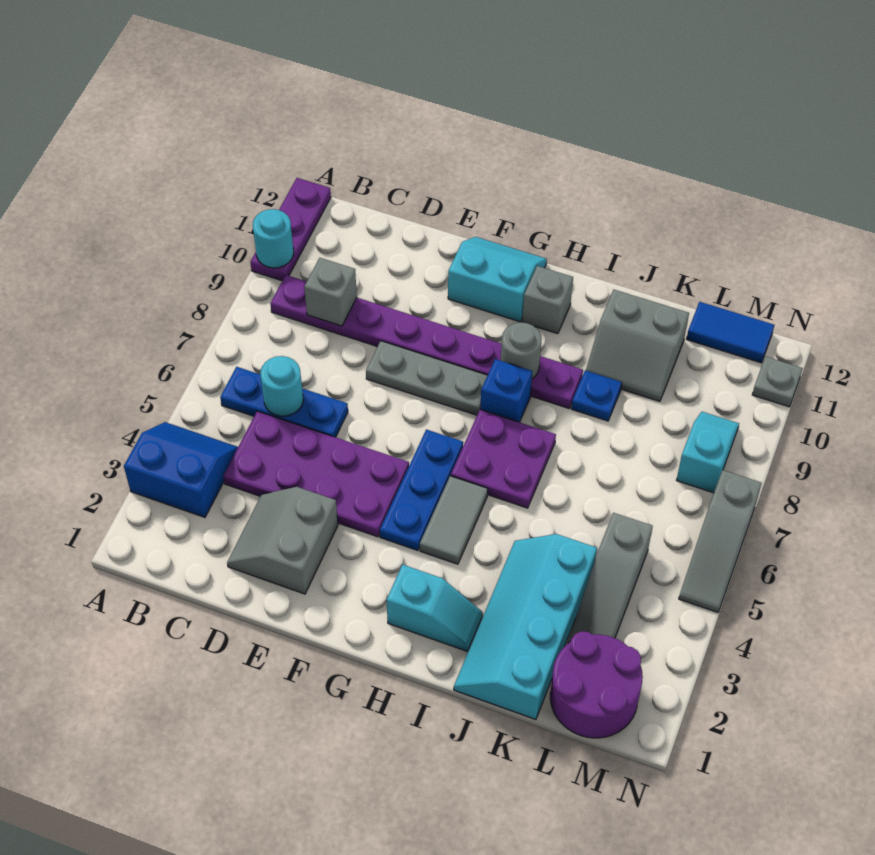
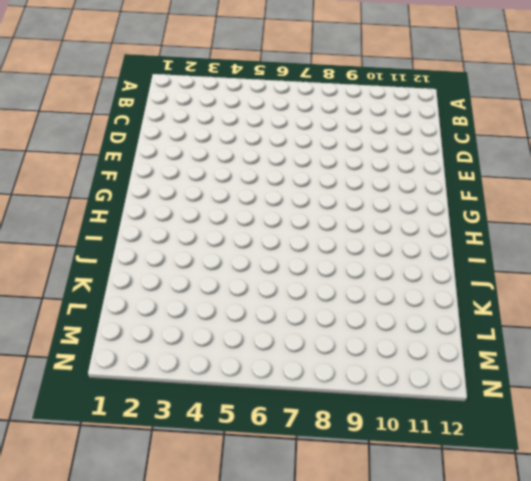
none -> blue 2x2 slope [124,422,238,517]
none -> purple 1x3 plate [250,178,331,281]
none -> blue 1x3 plate [220,367,348,437]

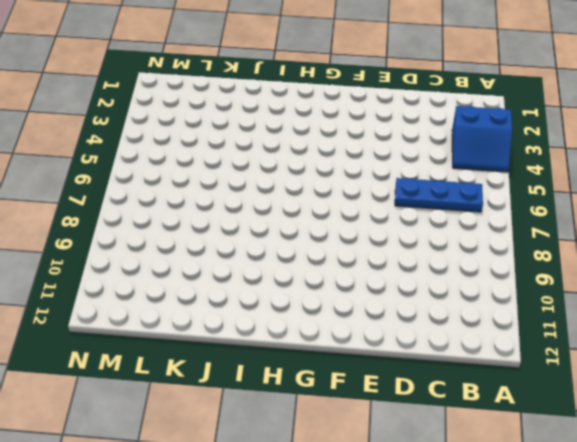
none -> purple 1x3 plate [250,178,331,281]
none -> purple 1x8 plate [270,275,583,408]
none -> purple 2x4 plate [223,411,409,537]

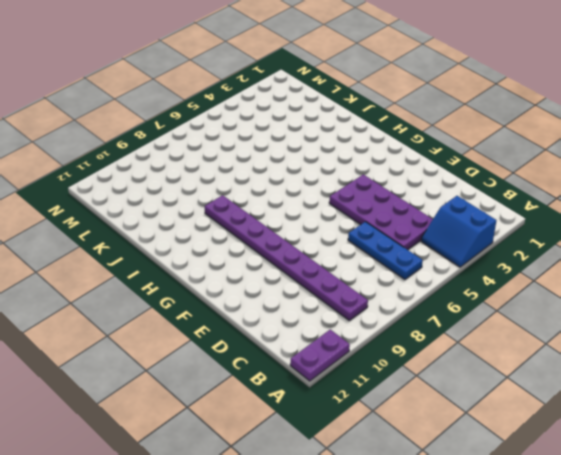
purple 1x2 plate [290,330,350,381] -> purple 1x3 plate [250,178,331,281]
none -> grey 2x2 slope [227,487,338,594]
none -> grey 1x3 plate [366,341,488,415]
none -> cyan 2x2 slope [448,237,547,322]

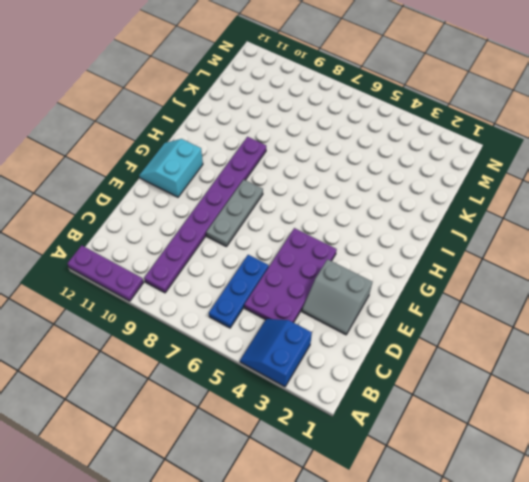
none -> blue 1x3 plate [380,429,463,551]
none -> cyan 1x2 slope [387,565,483,651]
none -> grey 1x2 tile [420,476,488,564]

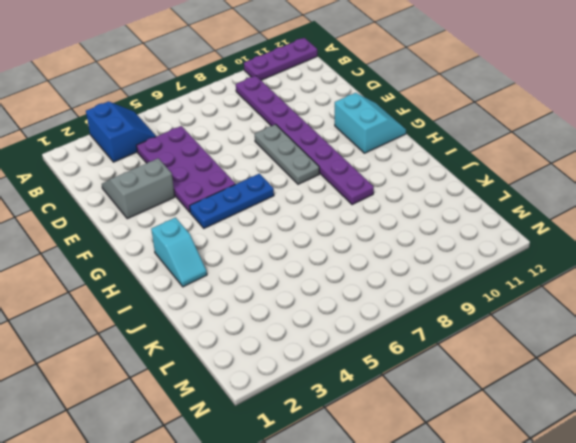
none -> blue 1x3 plate [220,367,348,437]
none -> grey 1x2 tile [420,476,488,564]
none -> purple 2x2 plate [451,410,556,508]

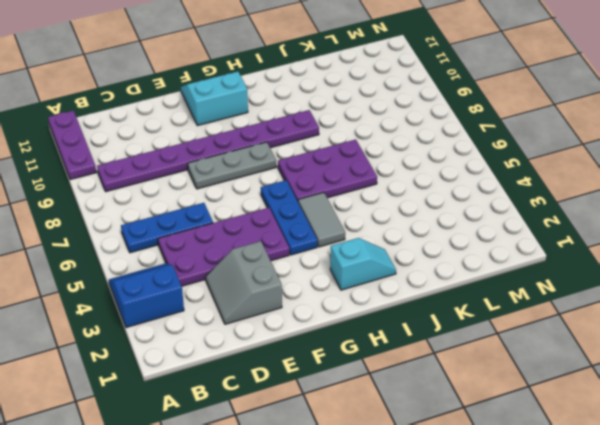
purple 2x3 plate [278,140,377,201] -> purple 2x2 plate [451,410,556,508]
none -> blue 1x1 brick [480,359,532,422]
none -> grey 1x1 brick [522,266,573,334]
none -> cyan 2x4 slope [454,534,597,719]

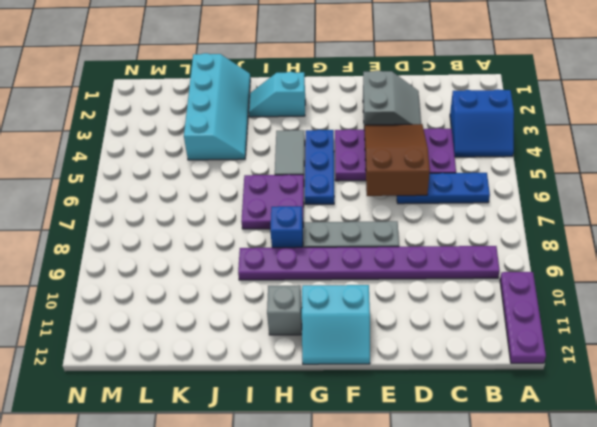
brown 2x3 slope [364,124,430,196] -> none
none -> blue 1x1 plate [571,370,622,421]
none -> grey 2x2 slope [586,290,689,401]
none -> purple 2x2 round brick [550,631,643,738]

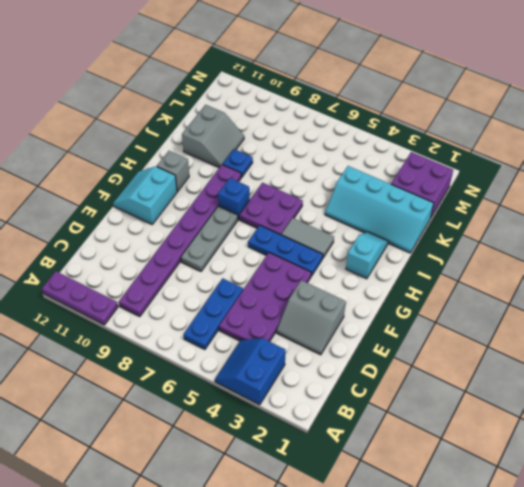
purple 2x2 brick [391,152,453,219] -> purple 2x2 round brick [550,631,643,738]
none -> grey 1x3 slope [568,513,653,643]
none -> blue 1x2 tile [687,302,774,363]
none -> cyan 1x2 slope [677,412,739,493]

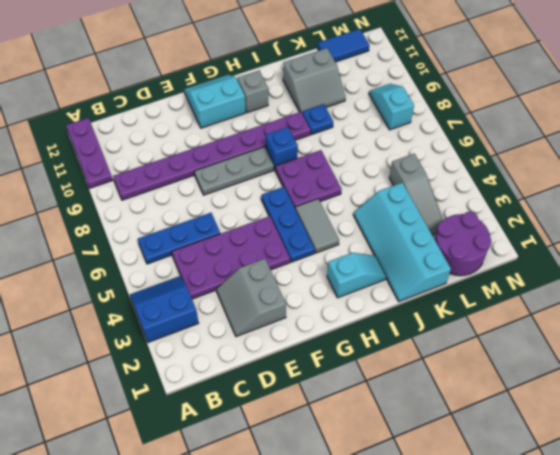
none -> grey 1x3 slope [679,470,762,612]
none -> grey 1x1 plate [752,357,803,407]
none -> cyan 1x1 round brick [253,209,294,268]

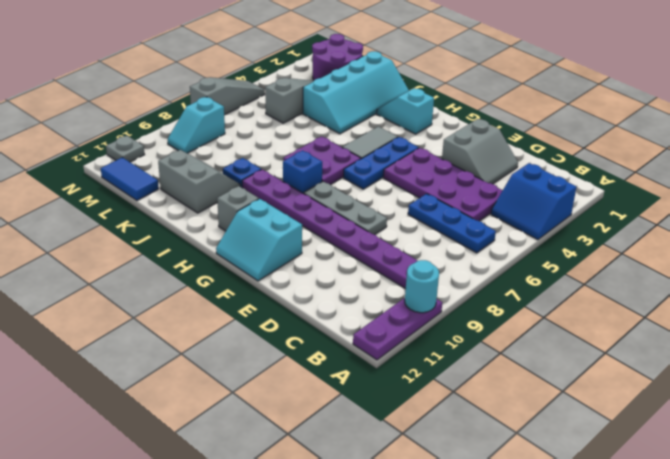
none -> cyan 1x1 round brick [260,356,303,416]
none -> grey 1x1 brick [304,258,357,326]
none -> grey 1x1 round brick [501,322,542,379]

